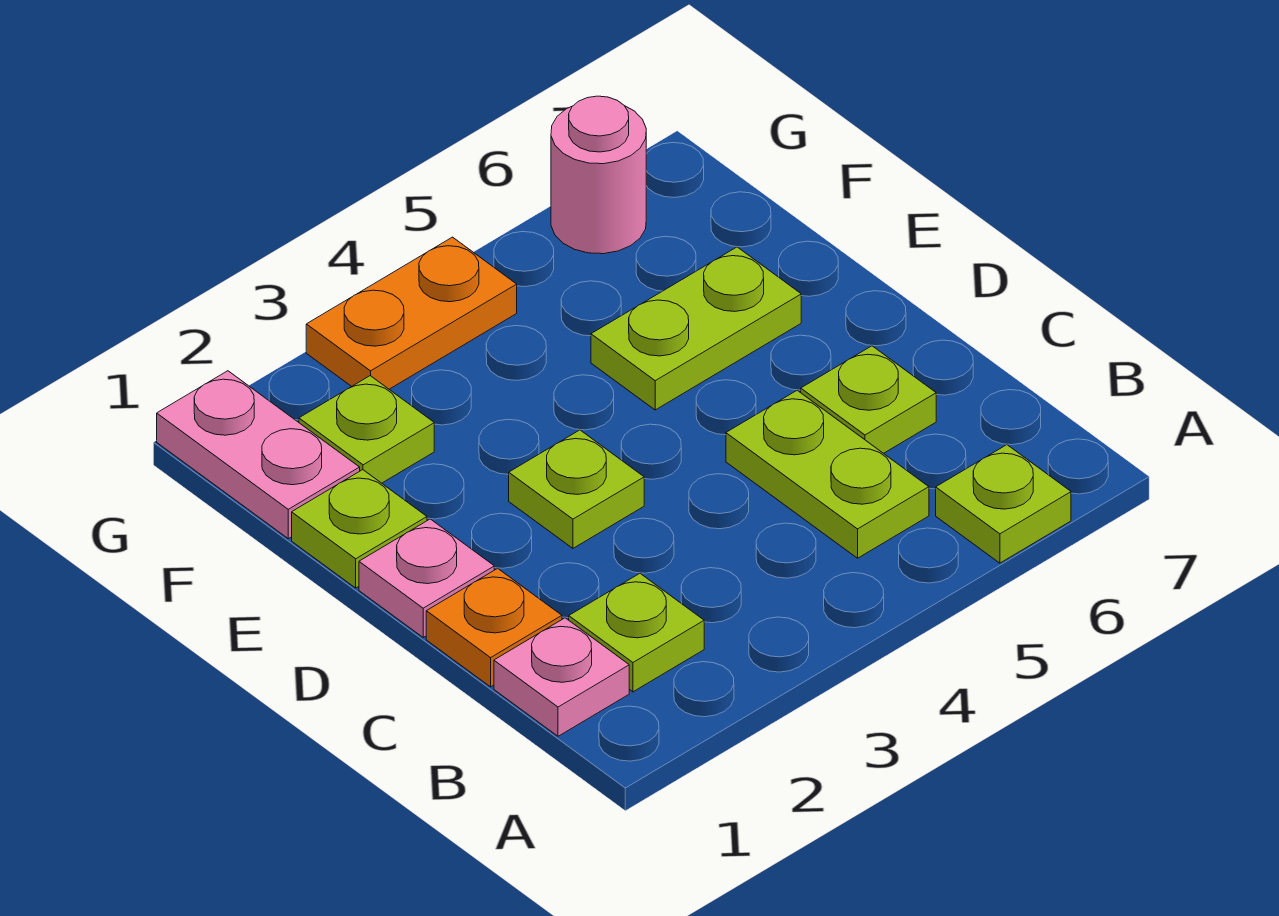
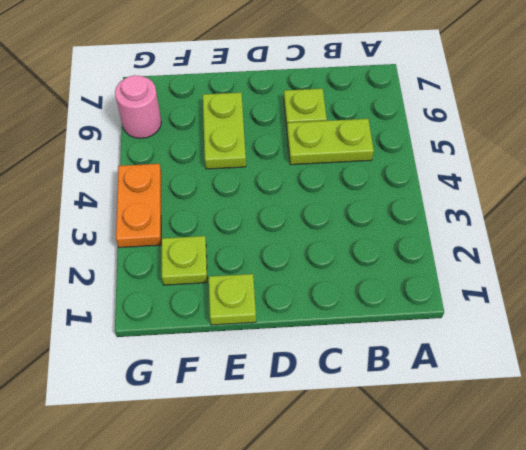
none -> lime 1x1 plate [936,445,1071,563]
none -> pink 1x1 plate [494,618,629,736]
none -> lime 1x1 plate [569,574,704,692]

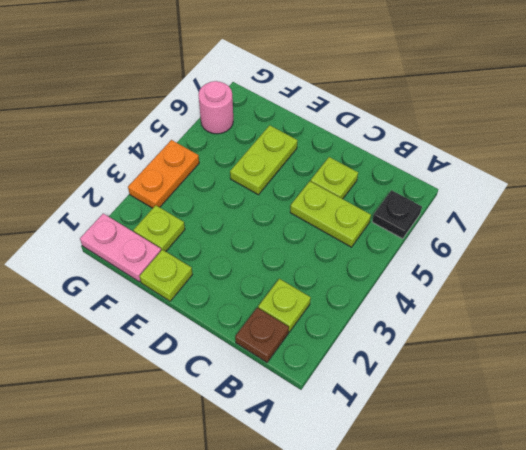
black 1x1 plate [372,190,422,239] -> lime 1x1 plate [936,445,1071,563]
brown 1x1 plate [235,308,289,362] -> pink 1x1 plate [494,618,629,736]
none -> orange 1x1 plate [426,568,562,687]
none -> pink 1x1 plate [359,519,494,637]
none -> lime 1x1 plate [509,430,644,548]

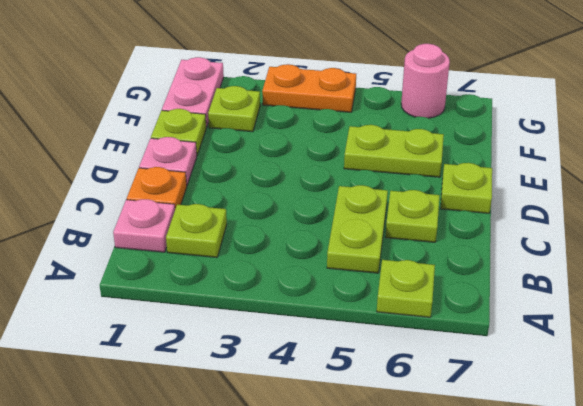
lime 1x1 plate [441,163,492,213] -> lime 1x1 plate moved to [509,430,644,548]

